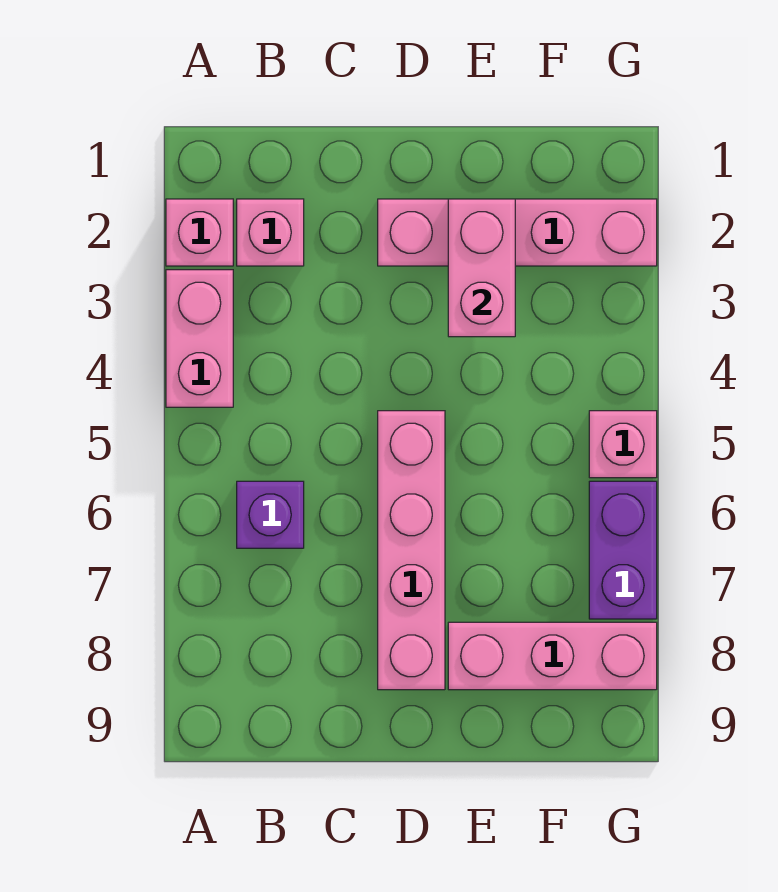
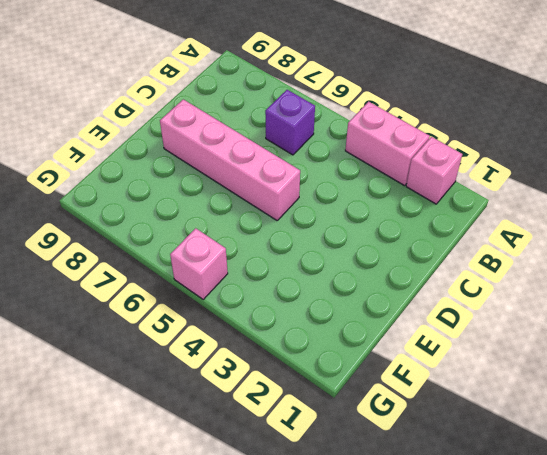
none -> pink 1x1 brick [237,199,304,266]
none -> pink 1x4 brick [378,199,657,266]

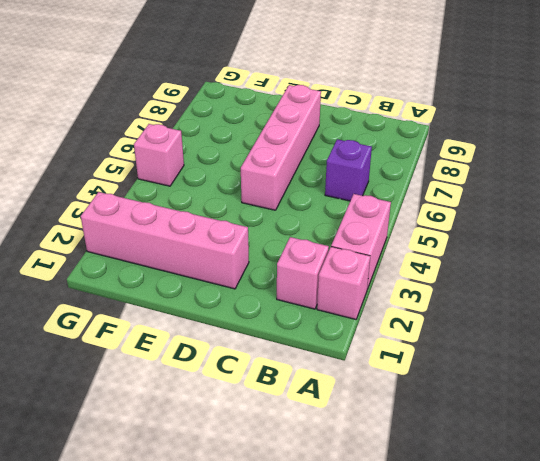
none -> pink 1x3 brick [448,622,657,690]
none -> purple 1x2 brick [589,481,657,619]

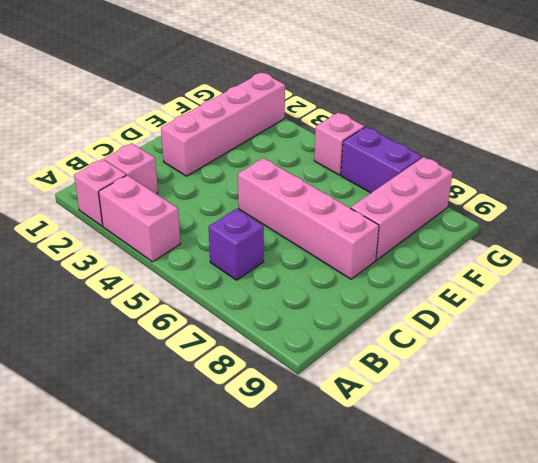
none -> pink 1x2 brick [448,199,515,337]

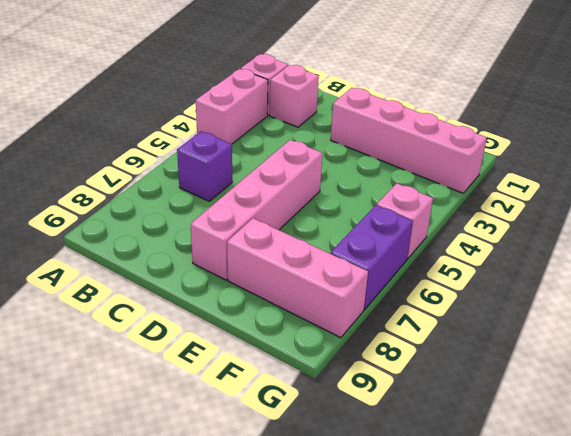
none -> pink 1x2 brick [448,199,515,337]

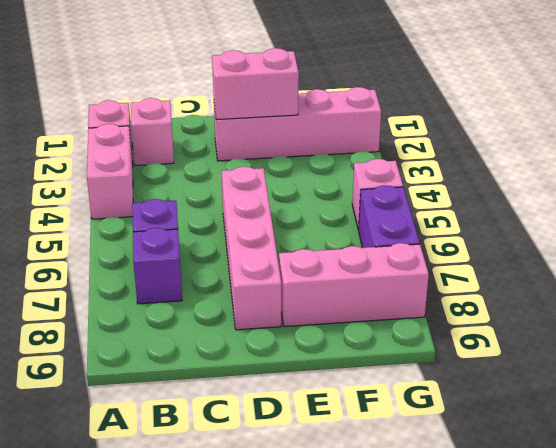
purple 1x1 brick [133,228,182,304] -> none
pink 1x2 brick [212,48,299,120] -> pink 1x2 brick turned to [448,199,515,337]

